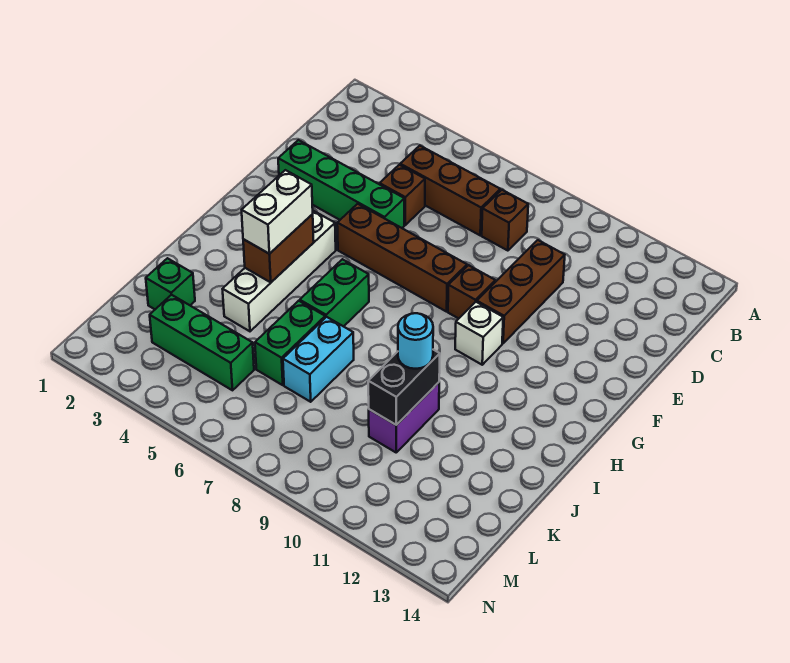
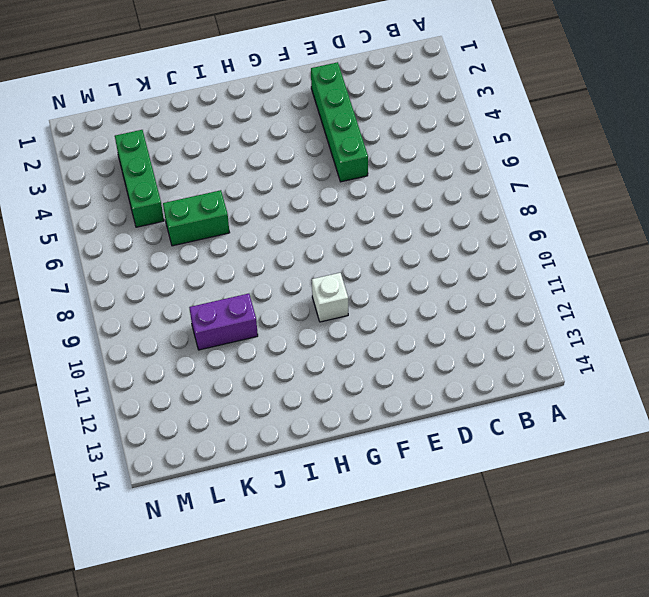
none -> brown 1x3 brick [400,146,500,235]
none -> brown 1x1 brick [482,190,528,251]
none -> brown 1x1 brick [380,165,425,225]

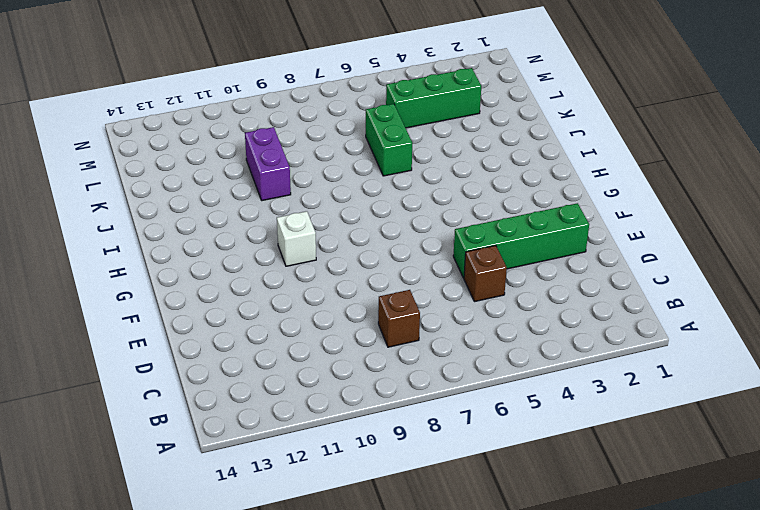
none -> brown 1x3 brick [400,146,500,235]
none -> brown 1x3 brick [477,240,565,343]
none -> brown 1x4 brick [337,204,467,312]

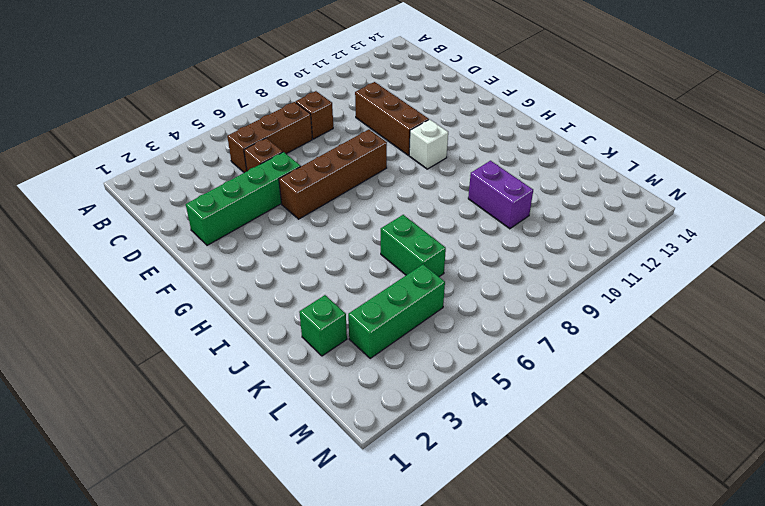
none -> brown 1x1 brick [448,265,495,319]
none -> white 1x4 brick [223,211,336,331]
none -> green 1x2 brick [300,259,369,327]

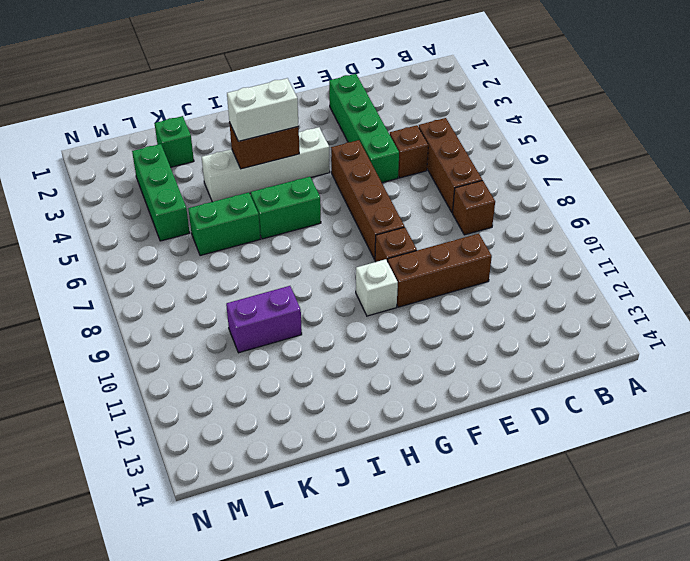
none -> cyan 1x2 brick [283,317,354,402]
none -> black 1x2 brick [368,350,440,425]
none -> cyan 1x1 round brick [398,313,433,369]

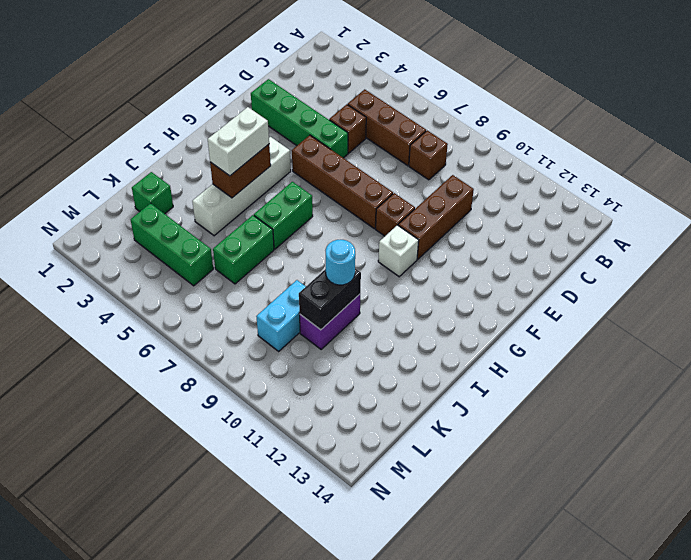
cyan 1x2 brick [256,280,306,351] -> cyan 1x2 brick moved to [283,317,354,402]

